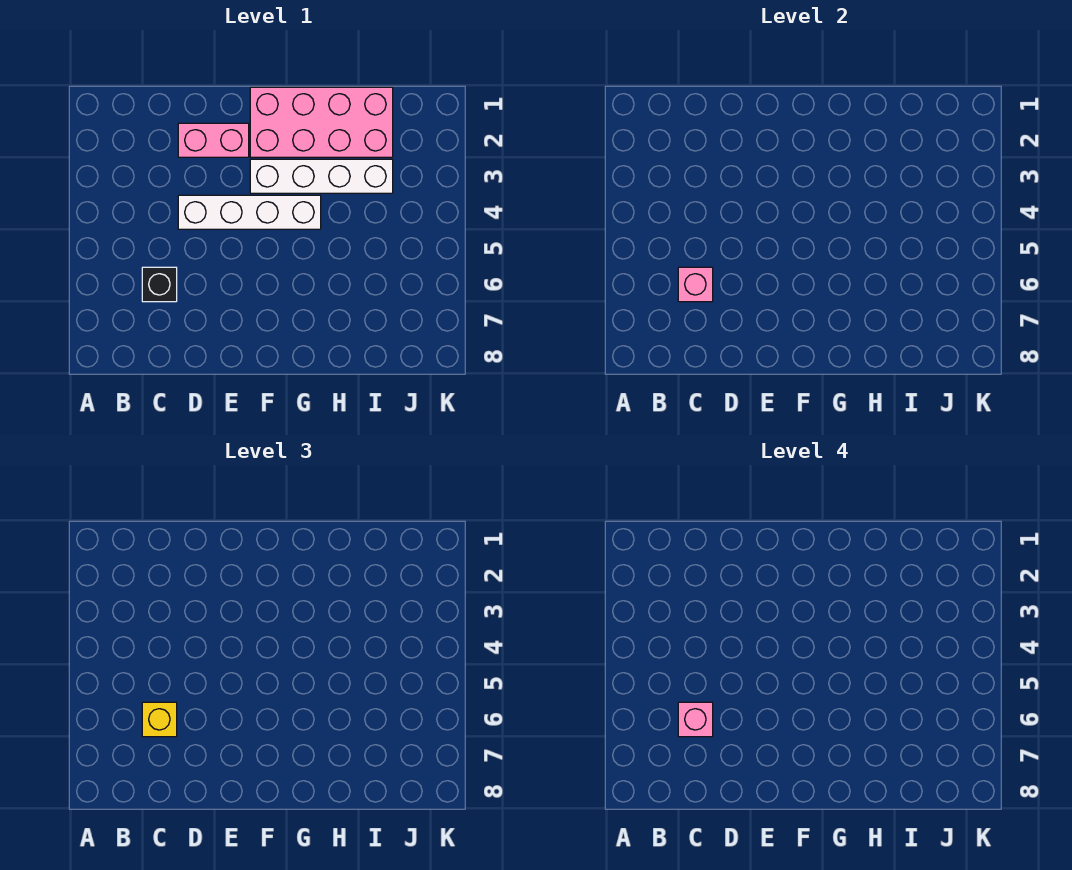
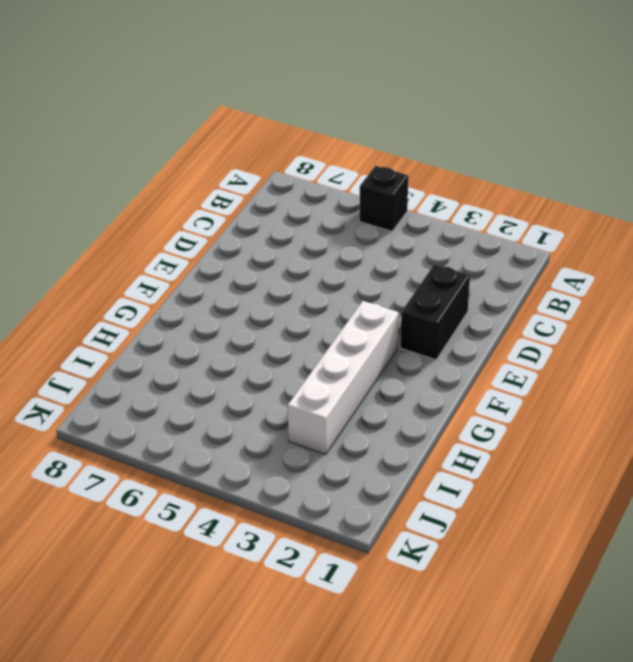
black 1x1 brick [359,166,408,231] -> black 1x1 brick moved to [142,267,177,302]
black 1x2 brick [400,264,470,360] -> pink 1x2 brick [178,123,249,157]
none -> white 1x4 brick [178,195,321,229]
none -> pink 2x4 brick [250,87,393,157]

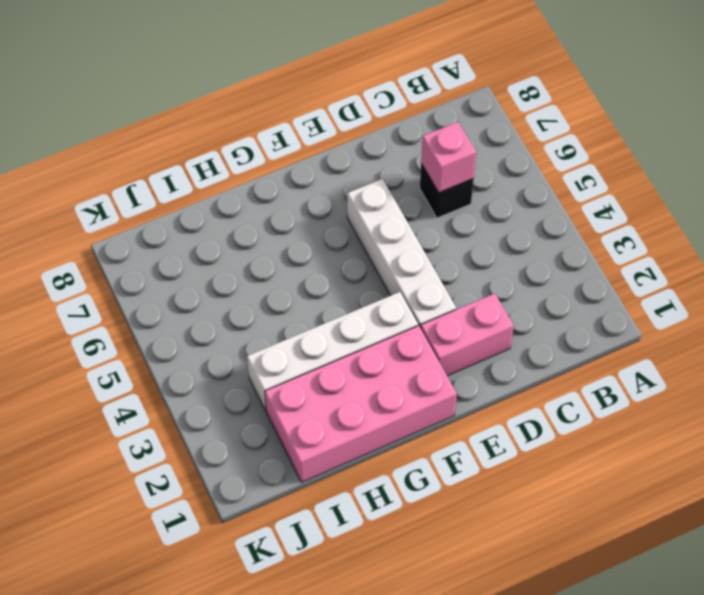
white 1x4 brick [347,179,456,328] -> white 1x4 brick turned to [178,195,321,229]
none -> yellow 1x1 brick [142,702,177,737]
none -> pink 1x1 brick [678,702,713,737]

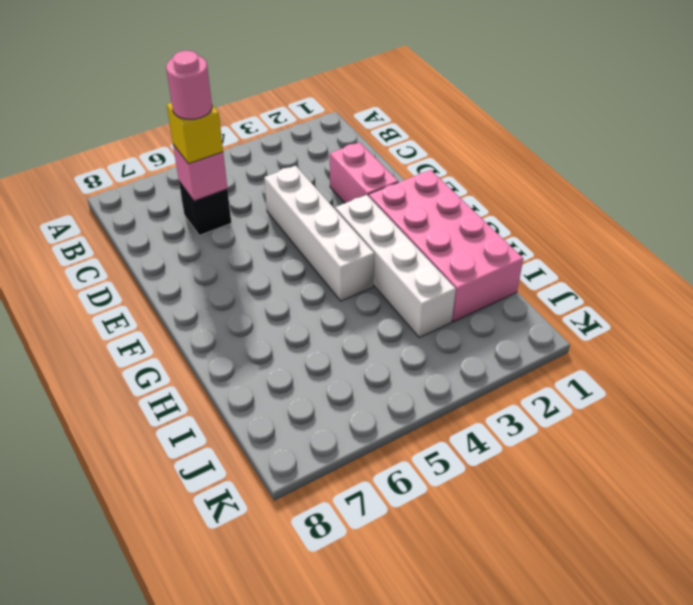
pink 1x1 round brick [166,51,212,119] -> pink 1x1 brick [678,702,713,737]

